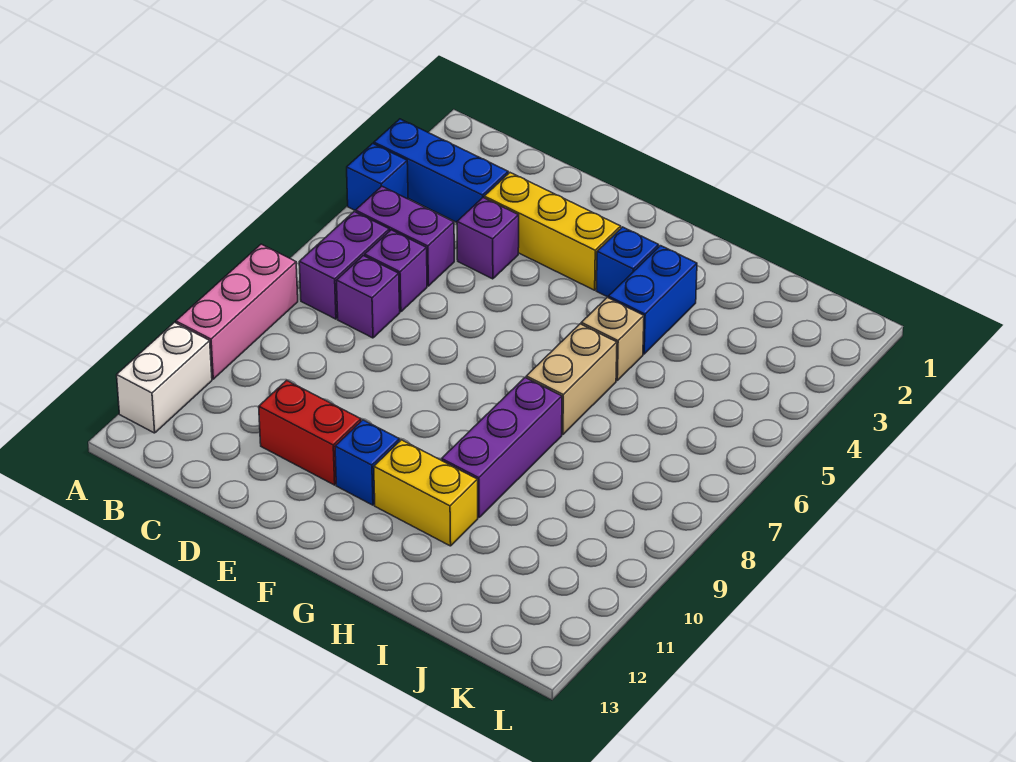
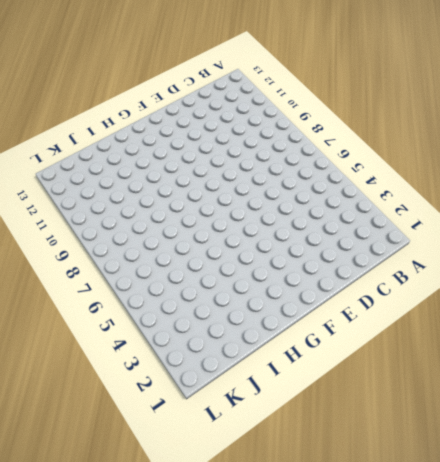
none -> blue 1x3 brick [374,119,508,222]
none -> blue 1x1 brick [347,143,408,210]
none -> pink 1x3 brick [176,244,298,379]

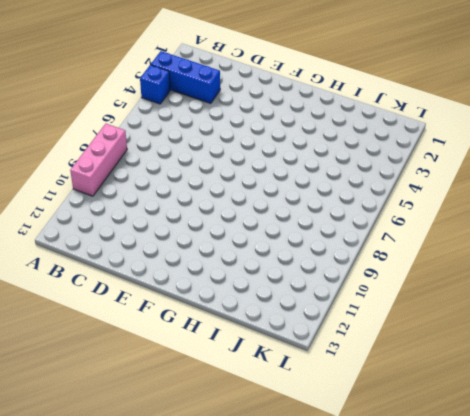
none -> white 1x2 brick [117,322,212,433]
none -> purple 1x2 brick [355,186,454,286]
none -> purple 1x2 brick [299,212,389,319]

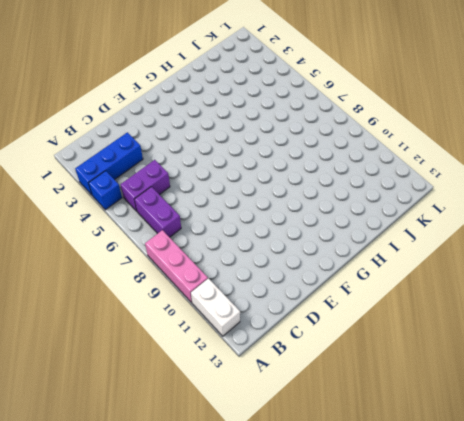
none -> purple 1x1 brick [365,230,427,312]
none -> purple 1x1 brick [336,256,400,338]
none -> yellow 1x3 brick [484,173,621,290]

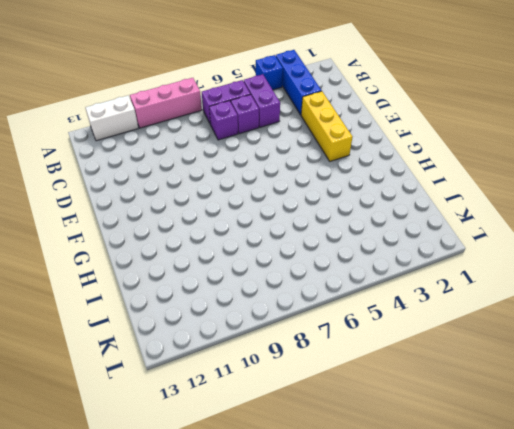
none -> purple 1x1 brick [457,198,519,279]
none -> red 1x2 brick [259,380,361,485]
none -> blue 1x1 brick [335,420,400,505]

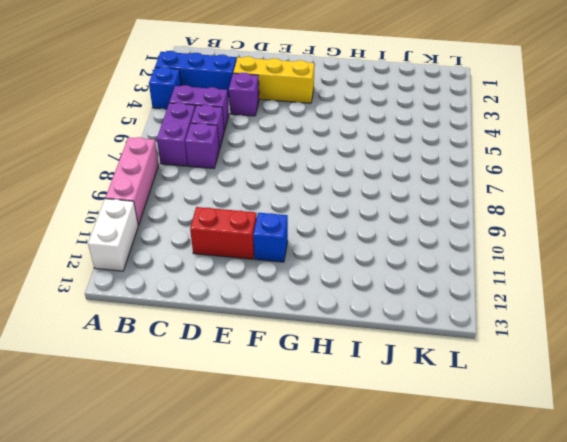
none -> blue 1x1 brick [597,227,659,297]
none -> yellow 1x2 brick [374,440,478,546]
none -> blue 1x2 brick [608,246,697,354]

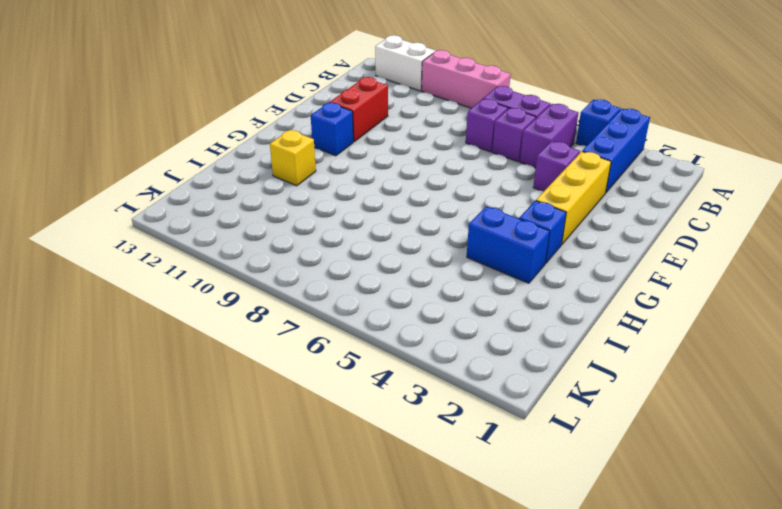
yellow 1x1 brick [270,130,316,186] -> yellow 1x2 brick [374,440,478,546]
none -> tan 1x1 brick [581,297,644,380]
none -> tan 1x2 brick [526,324,617,435]
none -> purple 1x3 brick [442,378,562,518]

